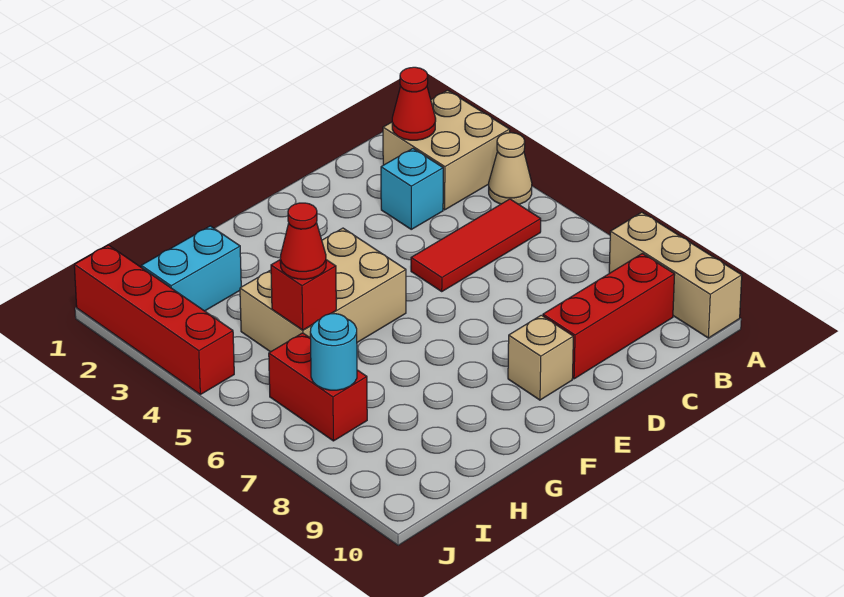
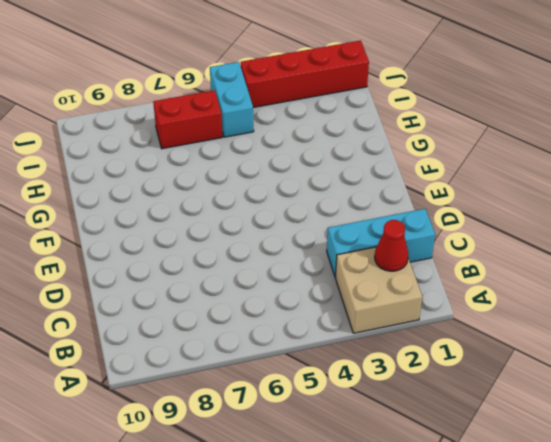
cyan 1x3 brick [327,209,435,277] -> cyan 1x1 brick [381,149,443,229]
cyan 1x2 brick [210,62,254,137] -> cyan 1x2 brick moved to [141,226,241,311]
none -> tan 1x1 cone [489,133,532,204]
none -> tan 1x3 brick [609,212,742,338]
none -> red 1x3 tile [411,199,541,291]

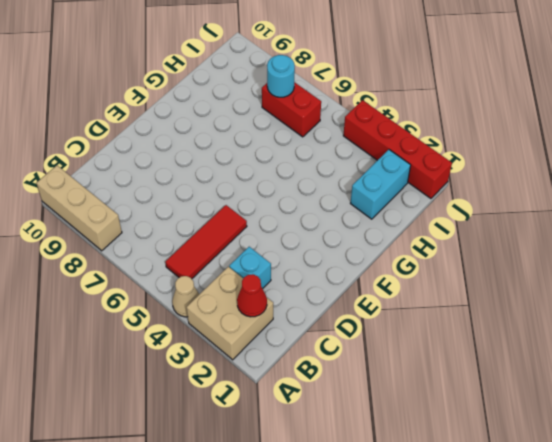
none -> red 1x3 brick [543,253,675,379]
none -> tan 1x1 brick [508,315,573,400]
none -> tan 2x3 brick [240,228,406,352]

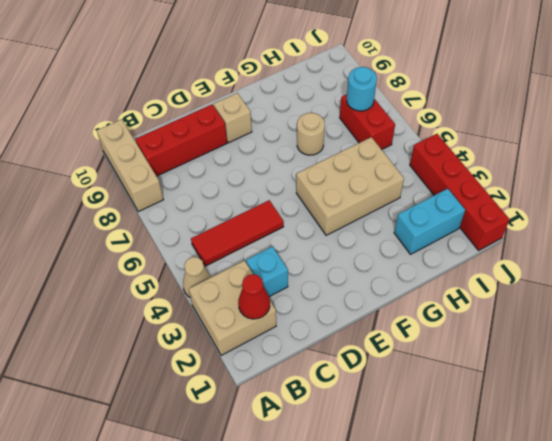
tan 1x1 round brick [297,113,325,155] -> none
none -> red 1x1 brick [271,260,336,330]
none -> red 1x1 cone [280,203,326,279]

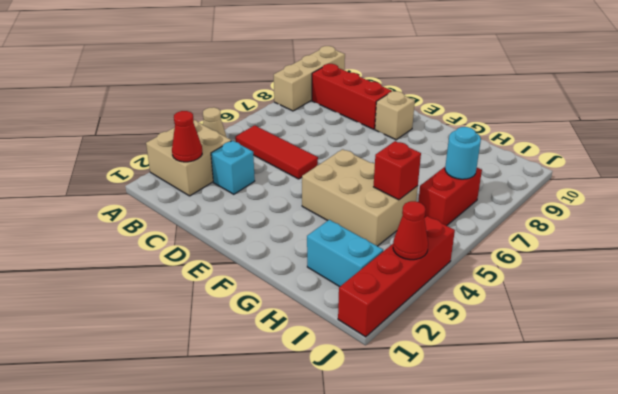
red 1x1 cone [393,201,428,260] -> red 1x1 cone moved to [280,203,326,279]

